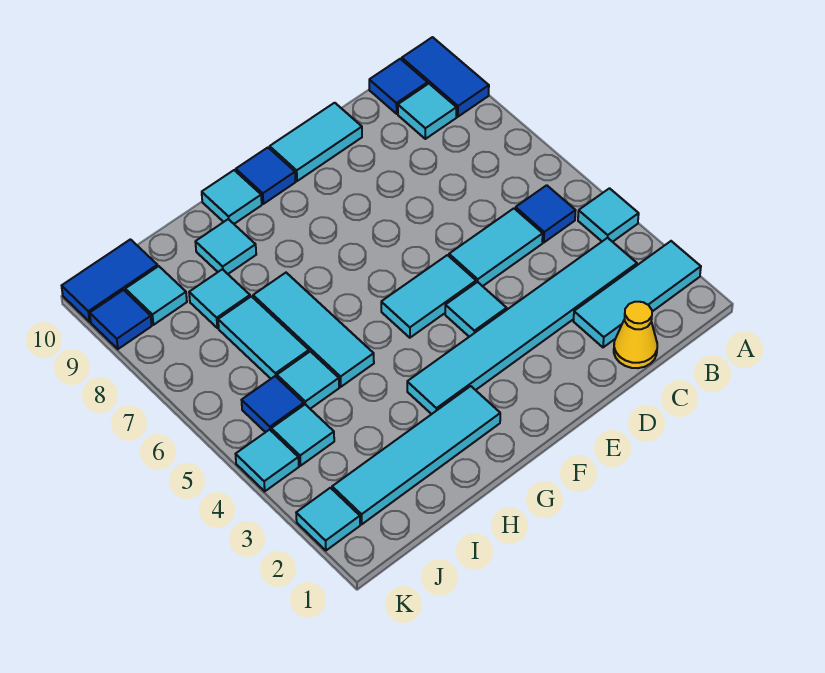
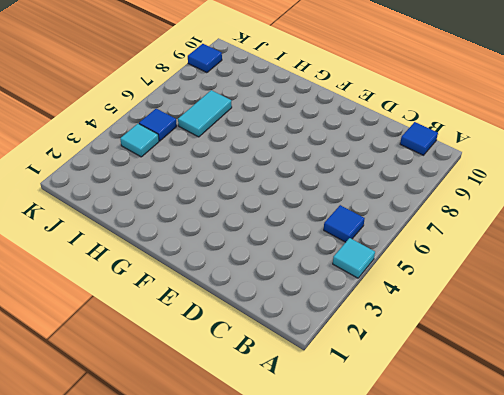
none -> cyan 1x3 tile [573,241,701,347]
none -> blue 1x2 tile [402,37,489,117]
none -> cyan 1x6 tile [407,238,637,414]

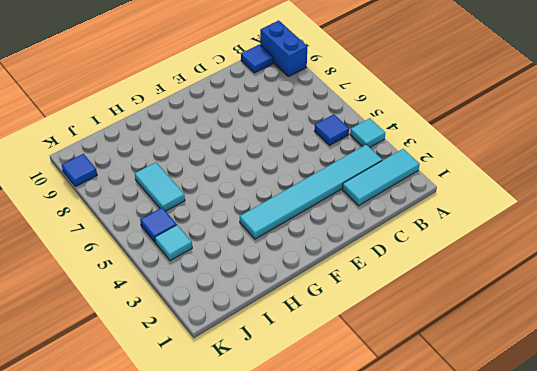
blue 1x2 brick [260,20,307,77] -> blue 1x2 tile [402,37,489,117]
none -> cyan 1x1 tile [398,84,457,139]
none -> yellow 1x1 cone [614,302,657,368]
none -> cyan 1x2 tile [449,208,543,286]

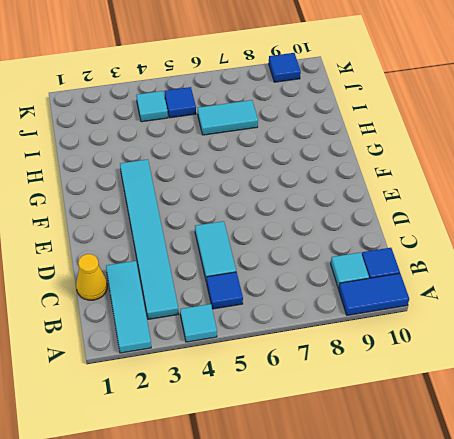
none -> cyan 1x2 tile [270,103,362,181]
none -> cyan 1x1 tile [445,282,507,337]
none -> cyan 1x2 tile [381,255,476,338]

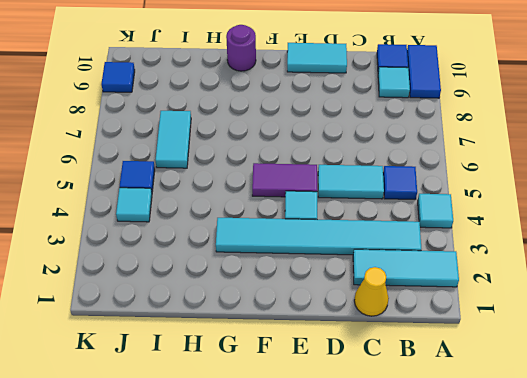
purple 1x2 tile [252,163,317,197] -> cyan 1x2 tile [381,255,476,338]
purple 1x1 round brick [226,25,256,71] -> cyan 1x1 tile [202,170,262,224]
none -> blue 1x1 tile [236,148,296,204]
none -> cyan 1x4 tile [332,386,500,524]
none -> cyan 1x3 tile [253,273,374,387]

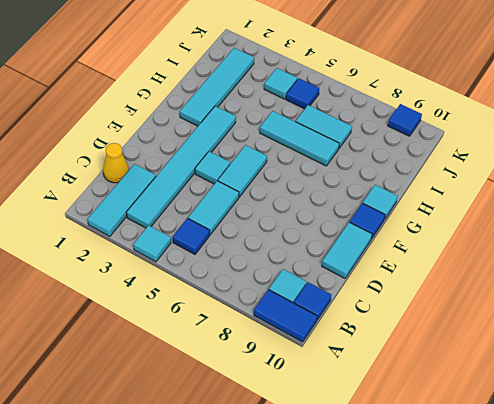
none -> cyan 1x1 tile [196,219,256,274]
none -> cyan 1x1 tile [277,351,339,409]
none -> cyan 1x1 tile [189,269,250,328]

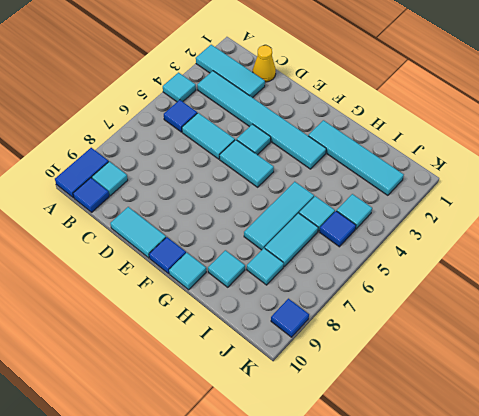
none -> cyan 1x1 tile [125,266,187,325]
none -> blue 1x2 tile [62,239,158,322]
none -> cyan 1x1 tile [296,488,360,550]

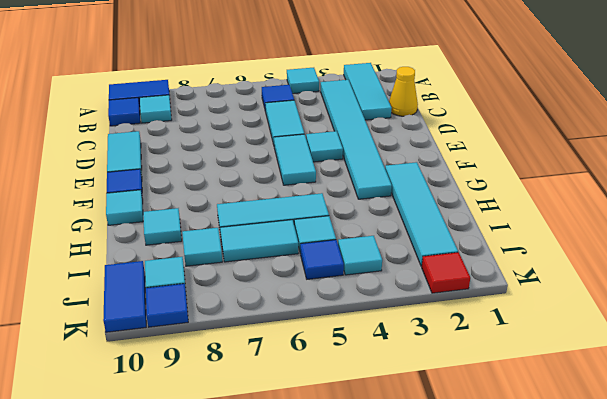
red 1x1 tile [422,252,470,293] -> cyan 1x1 tile [296,488,360,550]
none -> cyan 1x1 tile [236,430,299,491]

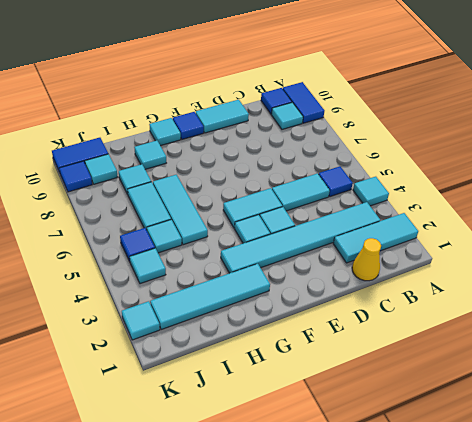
cyan 1x1 tile [235,215,270,243] -> cyan 1x1 tile moved to [236,430,299,491]

